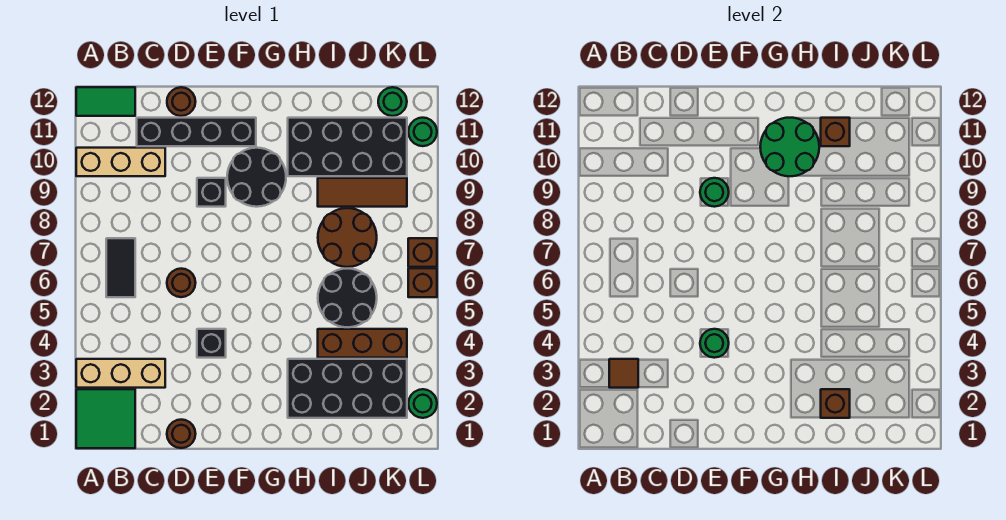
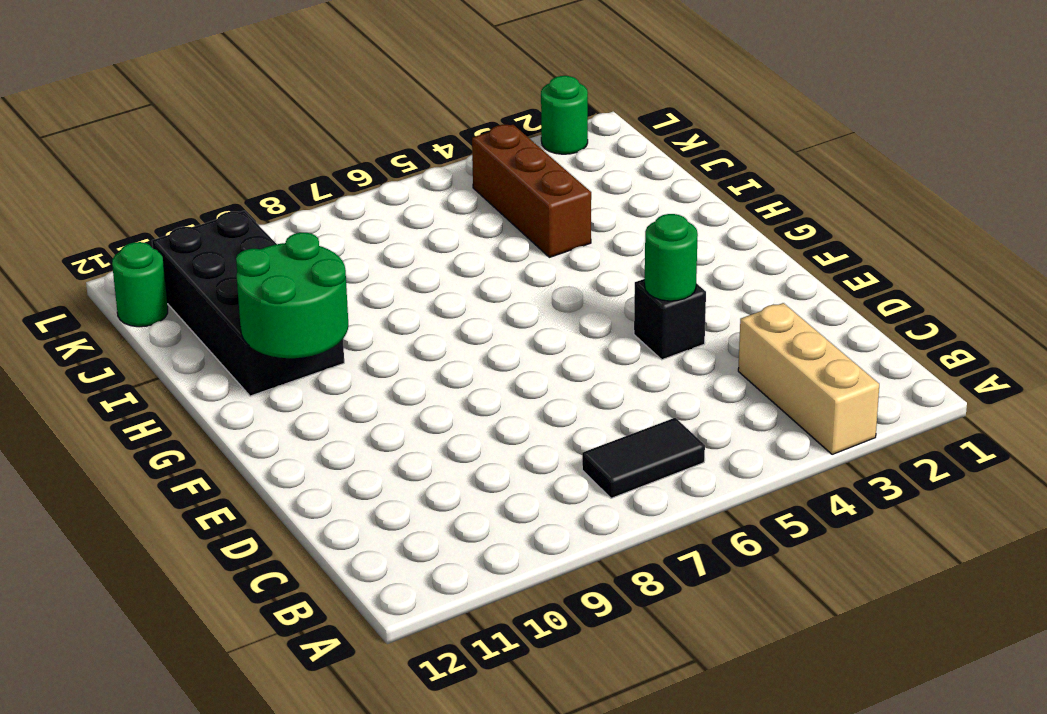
none -> green 2x2 tile [76,389,135,448]
none -> tan 1x3 brick [76,148,165,176]
none -> green 1x2 tile [76,87,135,116]

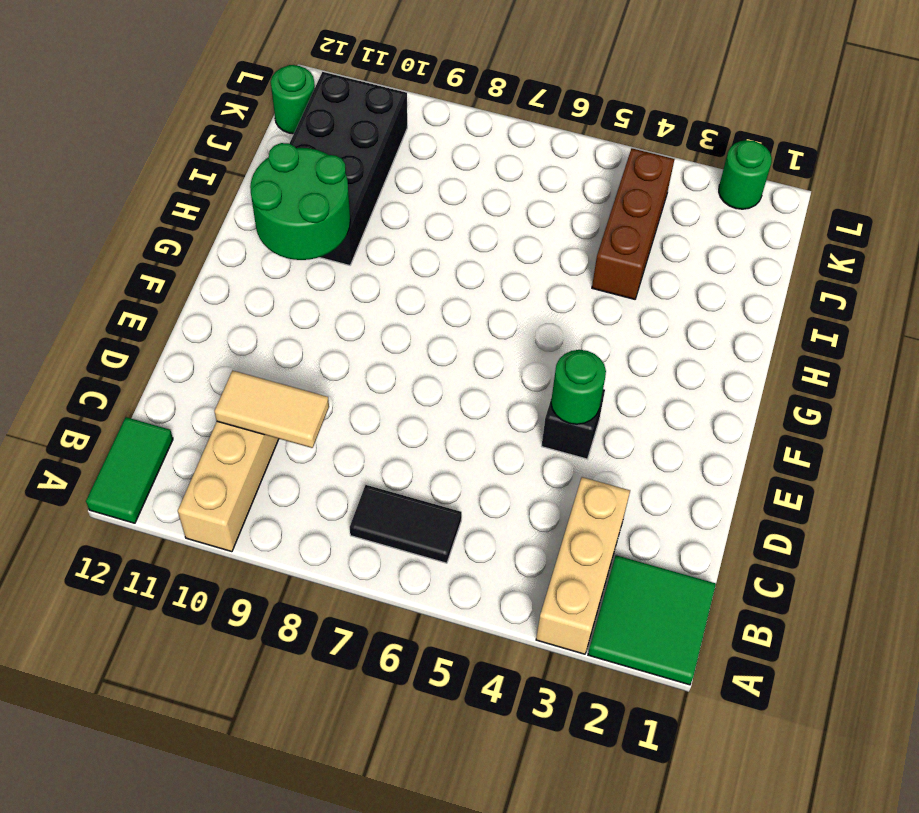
tan 1x2 tile [214,371,329,448] -> none
none -> black 1x4 brick [137,118,256,146]
none -> brown 1x1 round brick [167,420,196,448]
none -> brown 1x1 round brick [167,269,196,297]

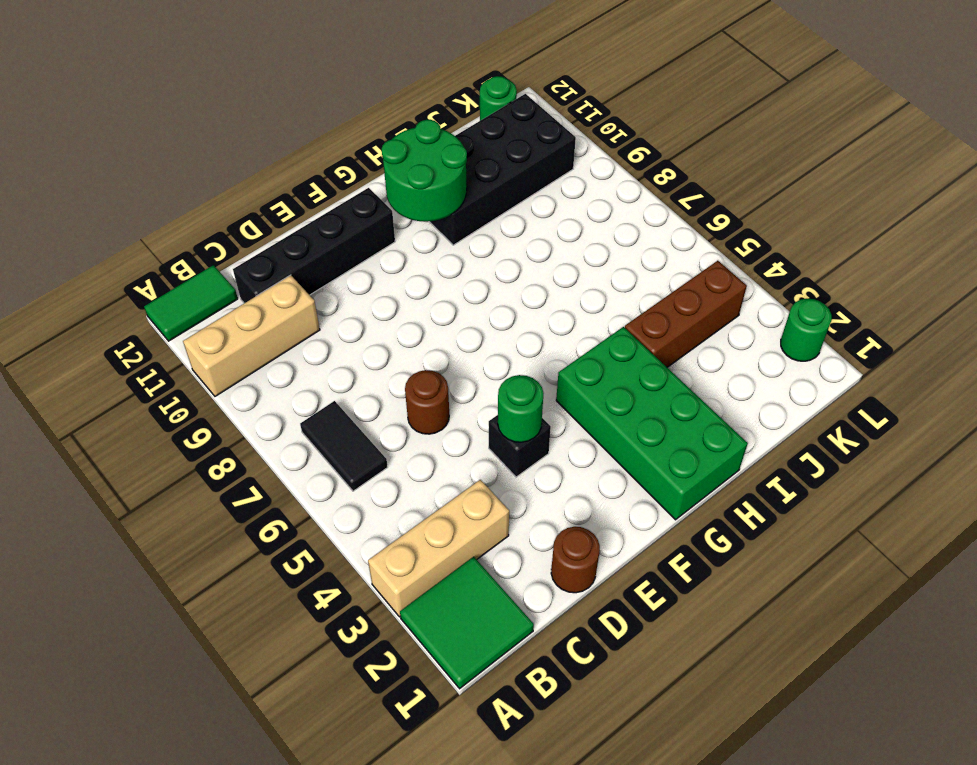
green 2x4 brick [556,327,748,520] -> black 2x4 brick [288,359,407,418]
none -> brown 1x1 round brick [167,87,196,116]
none -> black 1x1 brick [197,178,226,207]
none -> black 2x2 round brick [227,148,286,207]

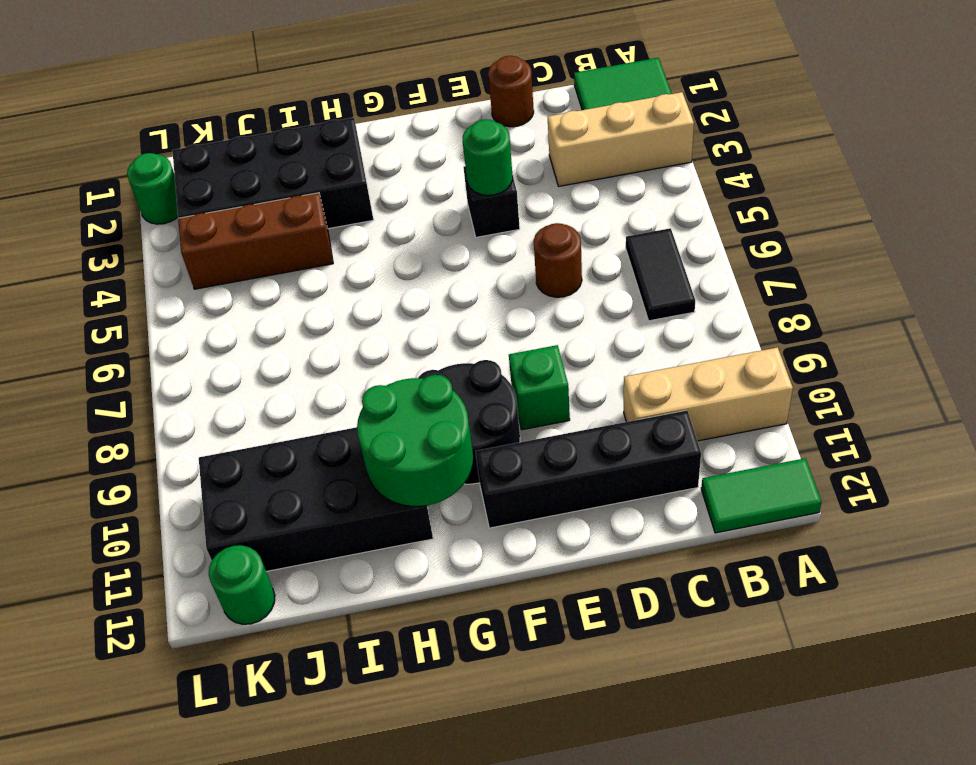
green 1x1 brick [509,345,570,430] -> black 1x1 brick [197,178,226,207]
none -> brown 1x1 round brick [167,87,196,116]
none -> black 2x2 round brick [318,268,377,327]
none -> brown 2x2 round brick [318,208,377,267]

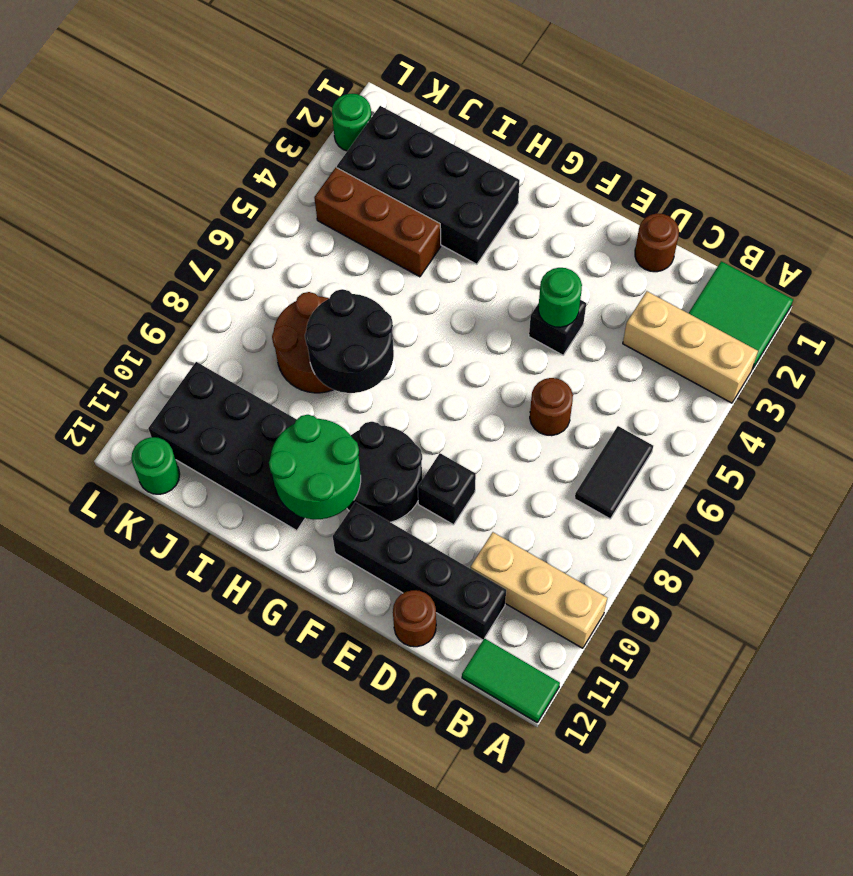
black 2x2 round brick [305,289,394,393] -> black 2x2 round brick moved to [318,268,377,327]
none -> brown 1x3 tile [318,178,407,207]
none -> brown 1x1 brick [408,268,437,297]
none -> brown 1x1 brick [408,238,437,267]

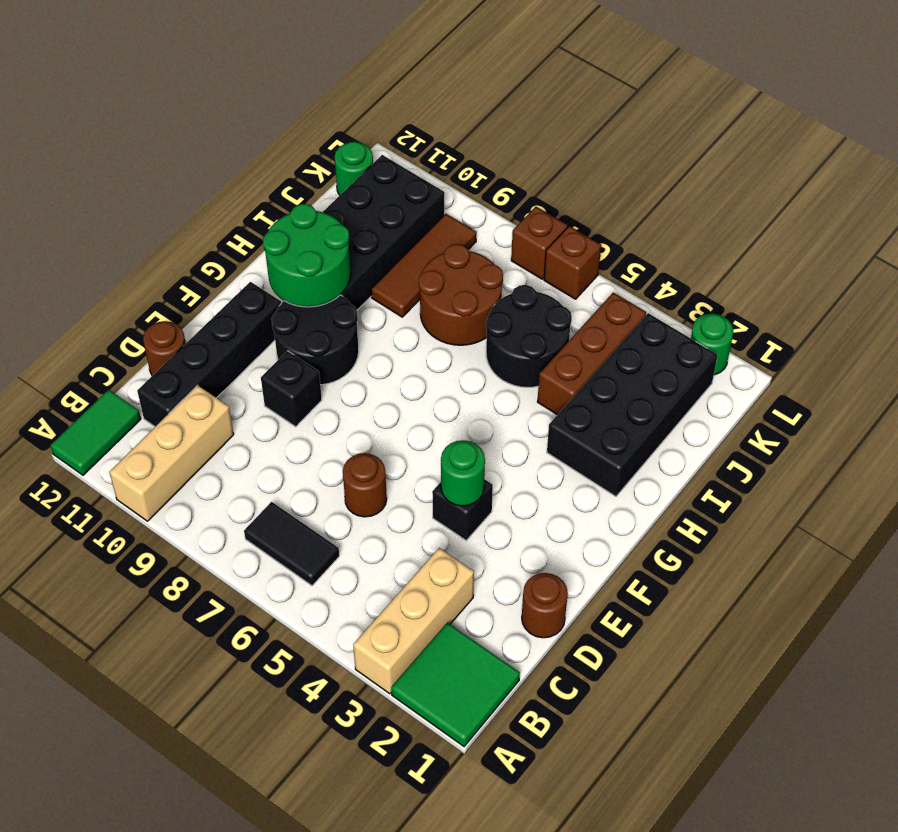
none -> green 1x1 round brick [408,118,437,146]
none -> brown 1x1 tile [609,359,638,388]
none -> green 1x1 round brick [700,178,729,207]

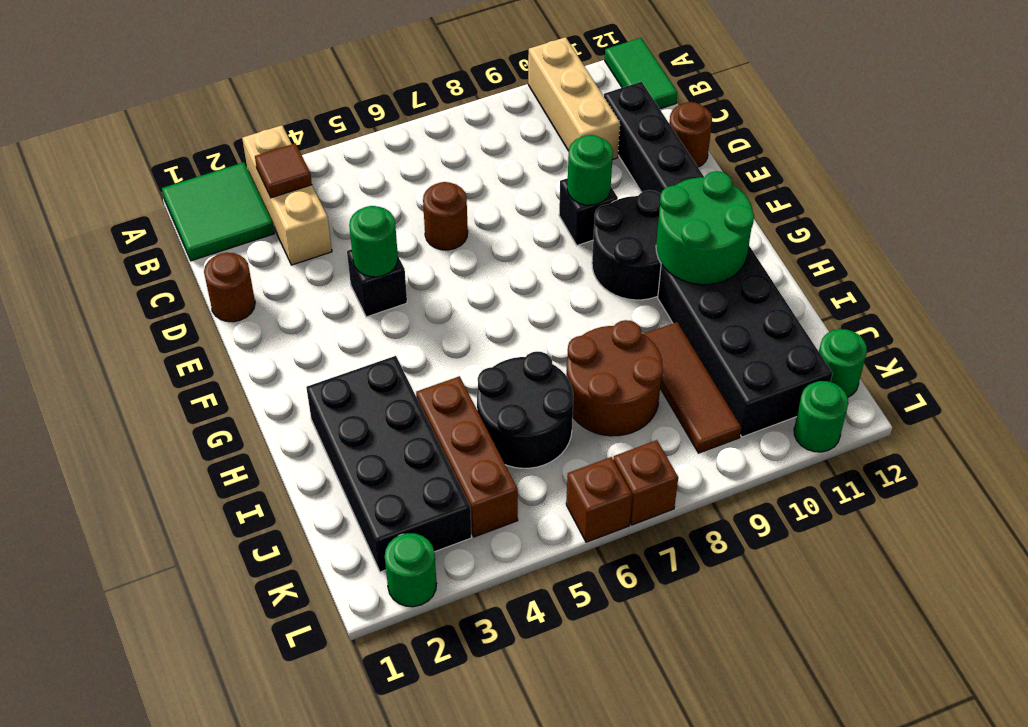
none -> black 1x2 tile [106,238,135,297]
none -> brown 1x1 brick [821,389,850,418]
none -> brown 1x1 brick [821,118,850,146]

